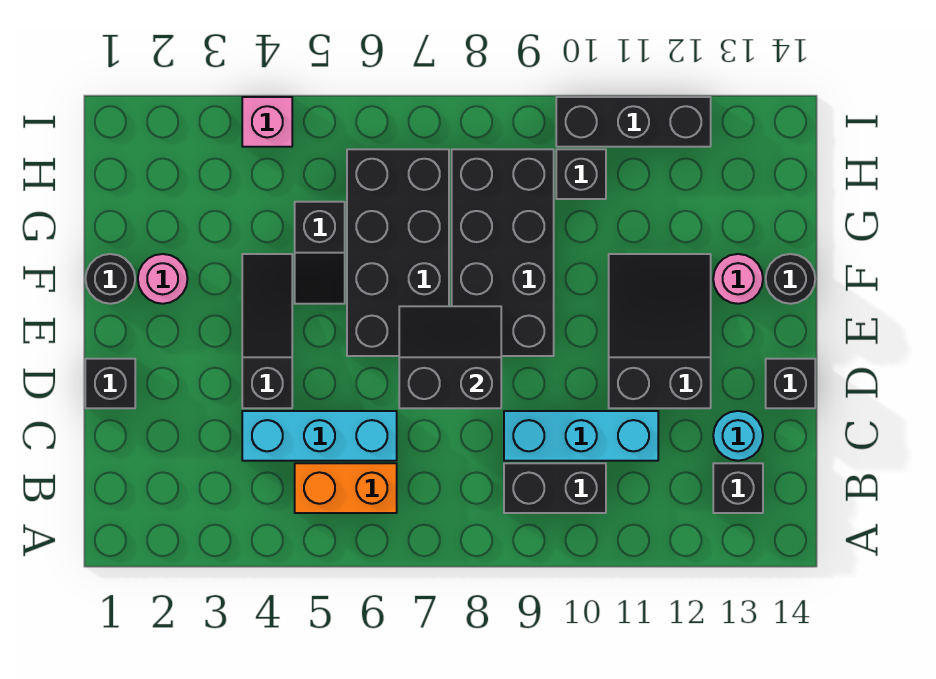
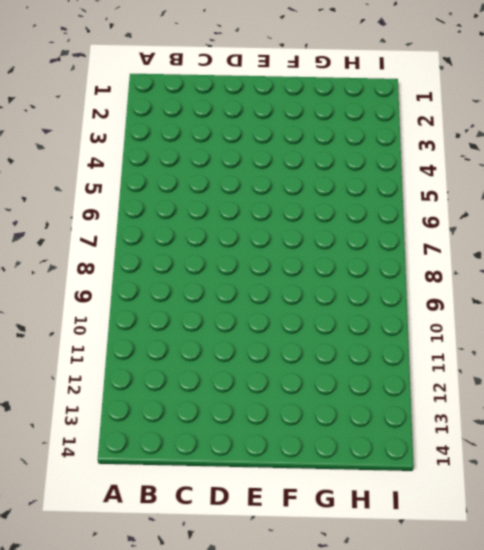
none -> orange 1x2 brick [295,463,397,513]
none -> black 1x2 brick [504,463,606,513]
none -> black 1x1 brick [713,463,763,513]

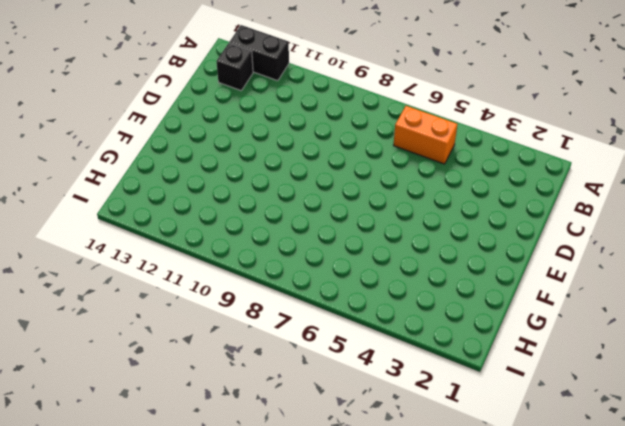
black 1x2 brick [229,25,289,81] -> black 1x2 brick moved to [504,463,606,513]
none -> cyan 1x3 brick [242,411,397,461]
none -> cyan 1x3 brick [504,411,658,461]
none -> cyan 1x1 round brick [713,411,763,461]

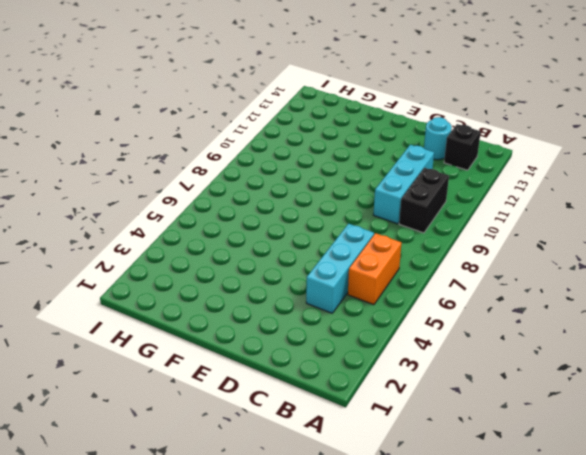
none -> black 1x1 brick [85,359,135,408]
none -> black 1x3 slope [242,254,292,408]
none -> black 2x3 slope [609,254,711,408]

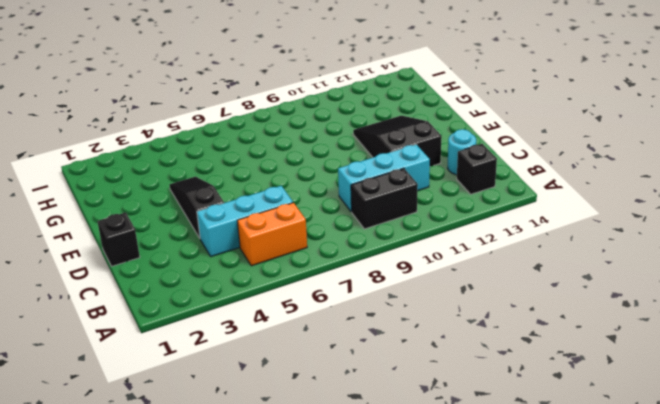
none -> black 1x1 brick [766,359,815,408]
none -> black 2x4 brick [347,149,449,356]
none -> black 2x4 brick [452,149,554,356]

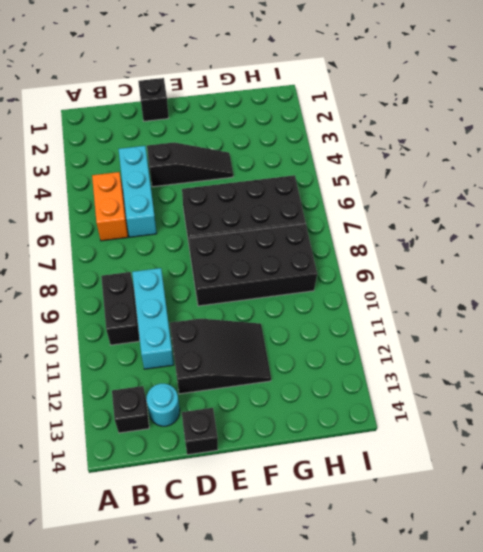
none -> black 1x1 round brick [86,254,135,304]
none -> pink 1x1 round brick [138,254,188,304]
none -> black 1x2 slope [295,202,345,304]

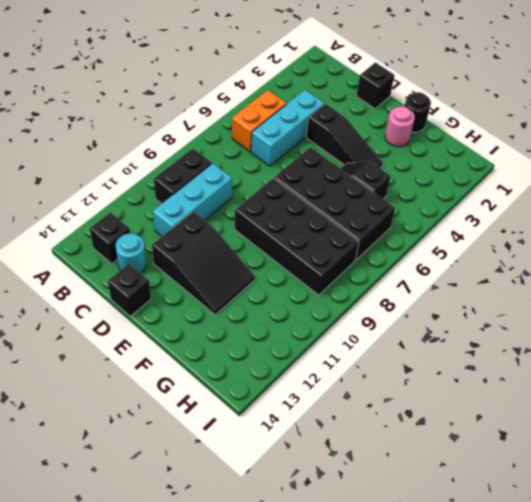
none -> pink 1x1 round brick [713,254,763,304]
none -> black 1x1 round brick [766,254,815,304]
none -> black 1x1 brick [556,149,606,199]

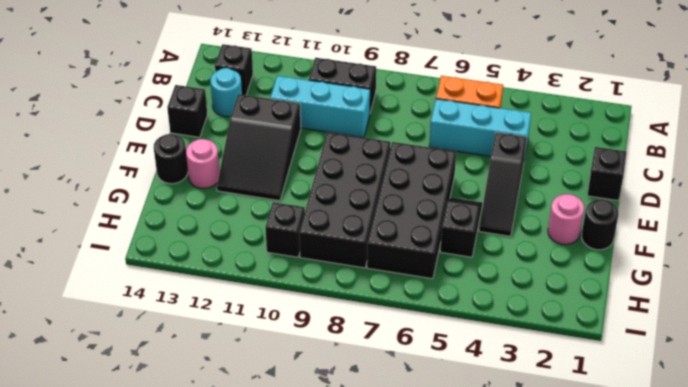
none -> pink 1x1 brick [242,97,292,147]
none -> black 1x3 brick [556,97,711,147]
none -> black 2x2 slope [399,306,501,408]

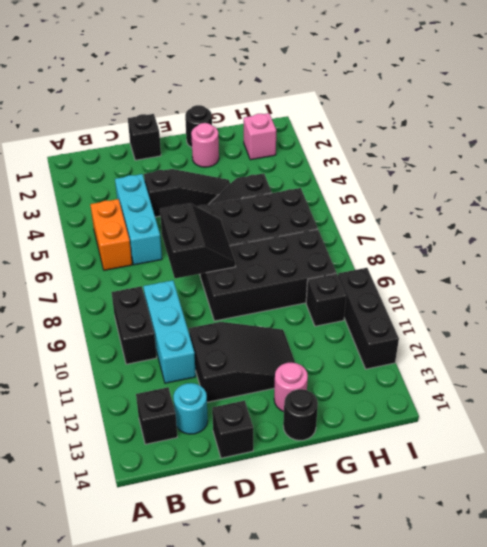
pink 1x1 brick [244,113,276,160] -> pink 1x1 brick moved to [242,97,292,147]

